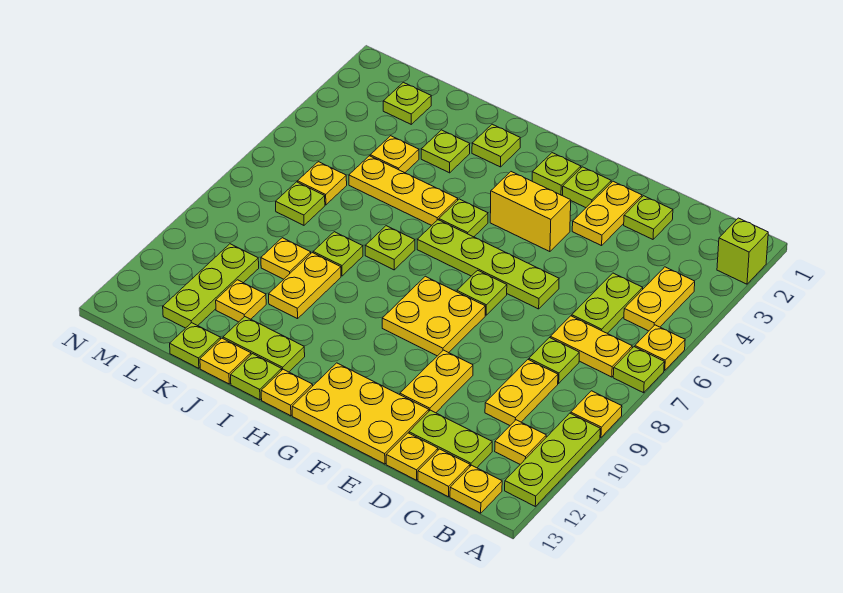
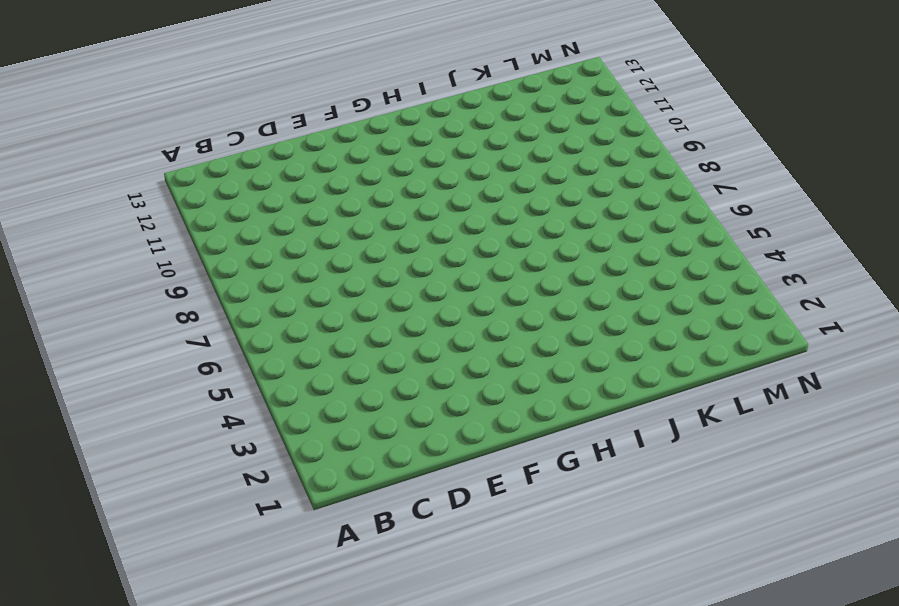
none -> lime 1x1 brick [717,218,768,284]
none -> yellow 1x1 plate [635,325,685,371]
none -> lime 1x1 plate [613,347,664,393]
none -> yellow 1x1 plate [571,391,622,438]

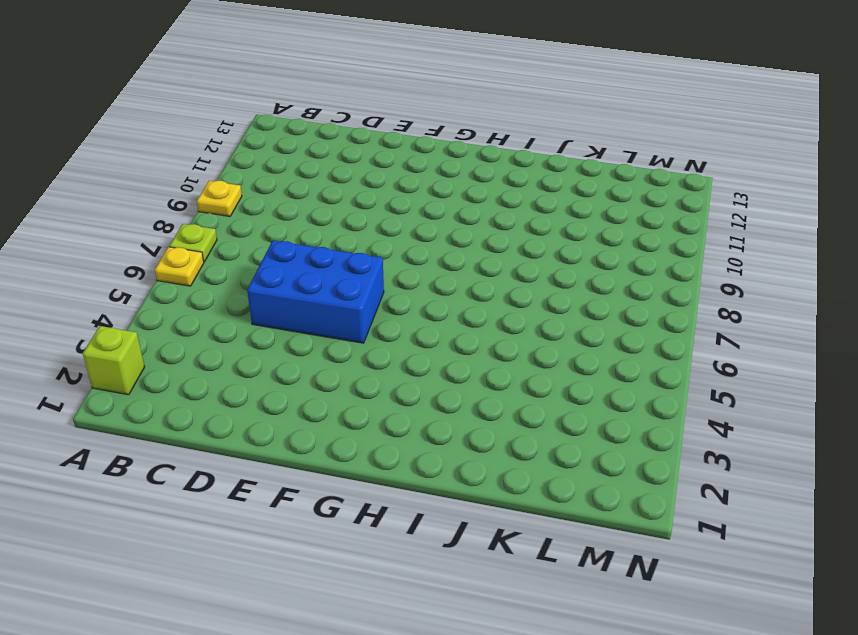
blue 2x3 brick [247,241,384,343] -> lime 1x4 plate [417,220,559,309]
none -> lime 1x3 plate [505,413,600,506]
none -> yellow 1x2 plate [624,267,695,331]
none -> yellow 1x2 plate [550,316,632,377]
none -> yellow 1x1 plate [495,420,546,464]

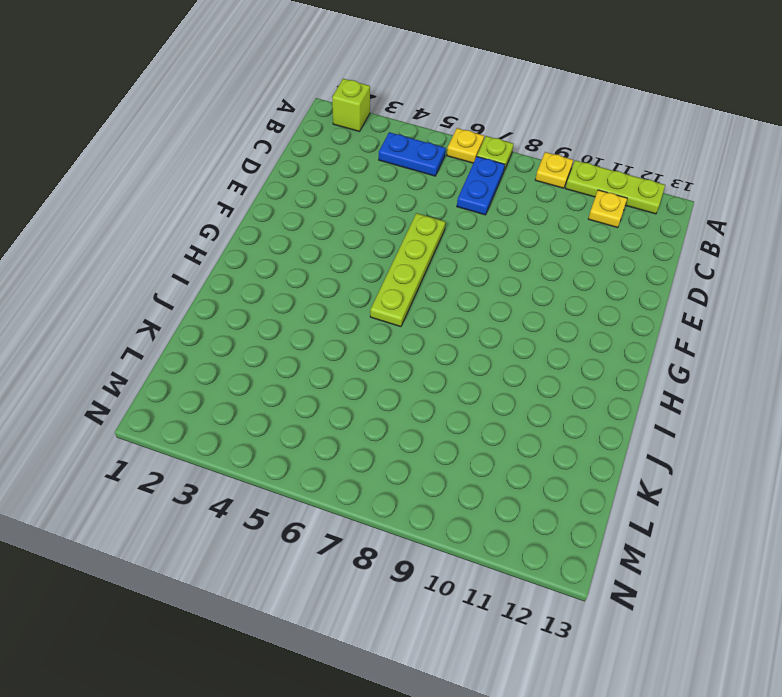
blue 1x2 plate [379,132,446,176] -> yellow 1x2 plate [624,267,695,331]
blue 1x2 plate [457,157,505,215] -> yellow 1x2 plate [550,316,632,377]
none -> yellow 1x1 plate [450,465,502,513]
none -> lime 1x2 plate [572,273,643,333]
none -> lime 1x1 plate [529,338,579,383]
none -> yellow 1x2 plate [485,360,558,425]

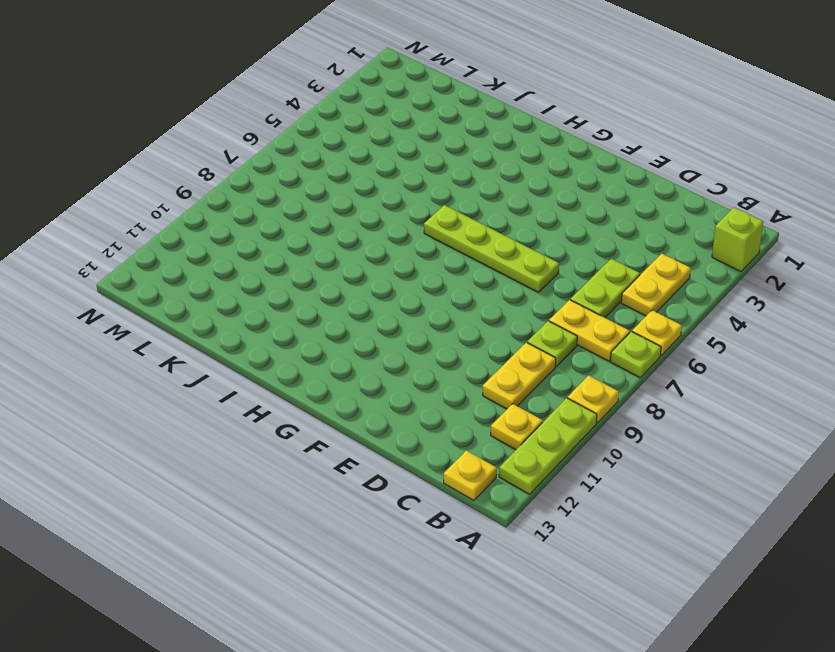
none -> lime 1x2 plate [409,410,492,468]
none -> yellow 1x1 plate [418,449,470,497]
none -> lime 1x1 plate [624,196,673,239]
none -> yellow 1x1 plate [386,433,438,480]

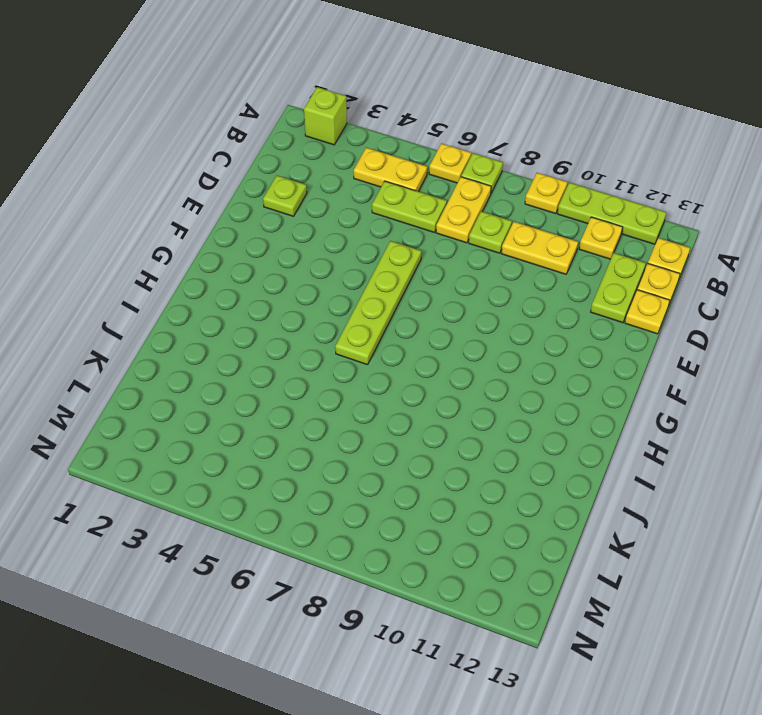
none -> yellow 1x2 plate [572,181,642,246]
none -> yellow 1x2 plate [400,350,473,413]
none -> yellow 2x3 plate [292,363,429,464]
none -> lime 1x1 plate [562,167,611,208]

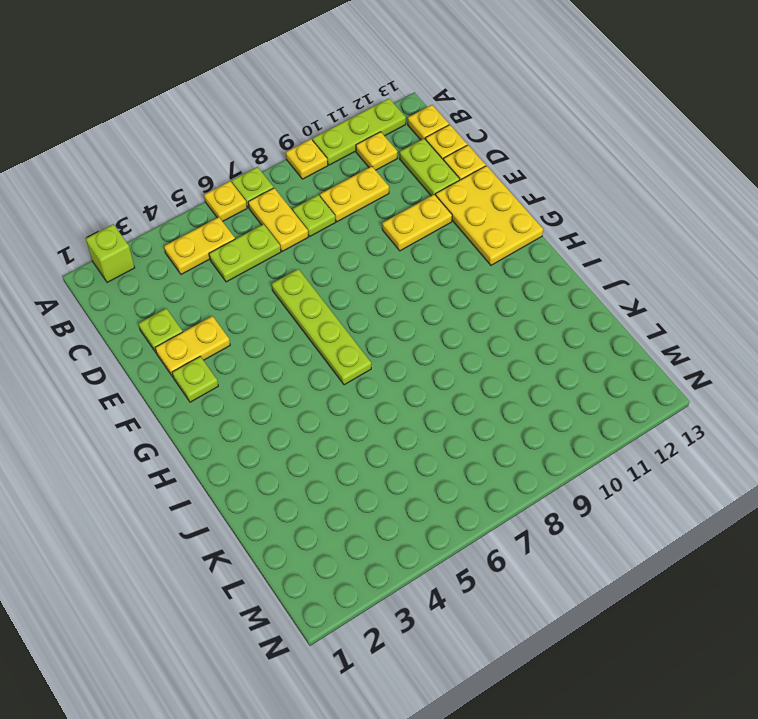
none -> yellow 1x2 brick [490,172,571,252]
none -> lime 1x1 plate [457,270,507,315]
none -> yellow 2x2 plate [382,276,485,356]
none -> lime 1x1 plate [532,153,581,195]

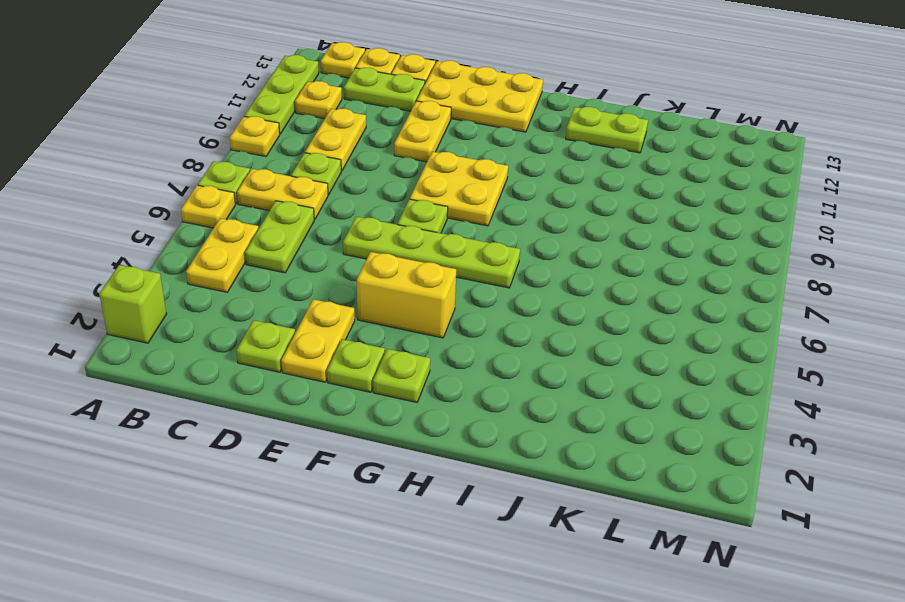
none -> lime 1x1 plate [439,199,488,237]
none -> yellow 1x1 plate [261,369,313,416]
none -> lime 1x1 plate [472,124,520,167]
none -> yellow 1x3 plate [349,156,458,225]

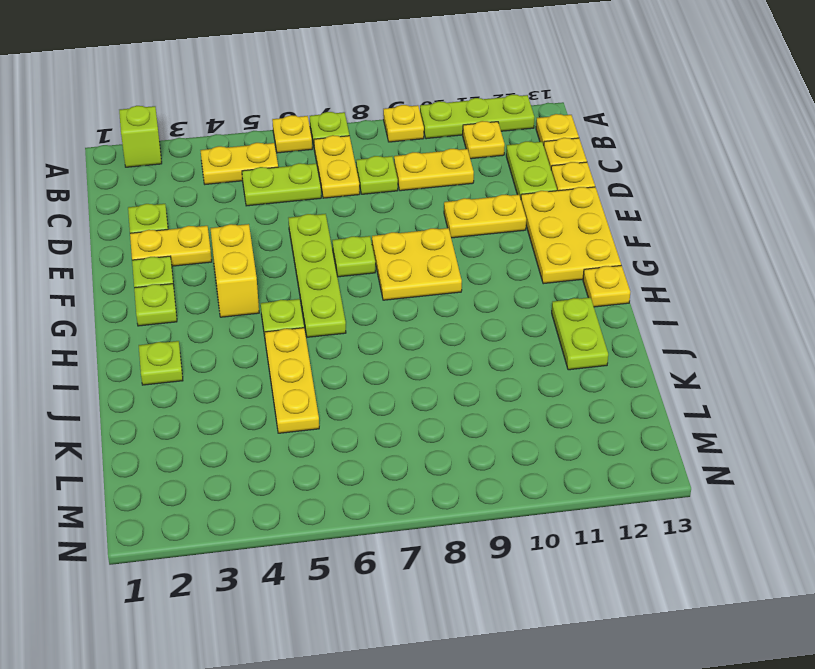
none -> lime 1x1 plate [365,226,415,270]
none -> lime 1x1 plate [231,354,282,400]
none -> lime 1x1 plate [421,130,470,173]
none -> lime 1x1 plate [313,232,363,276]

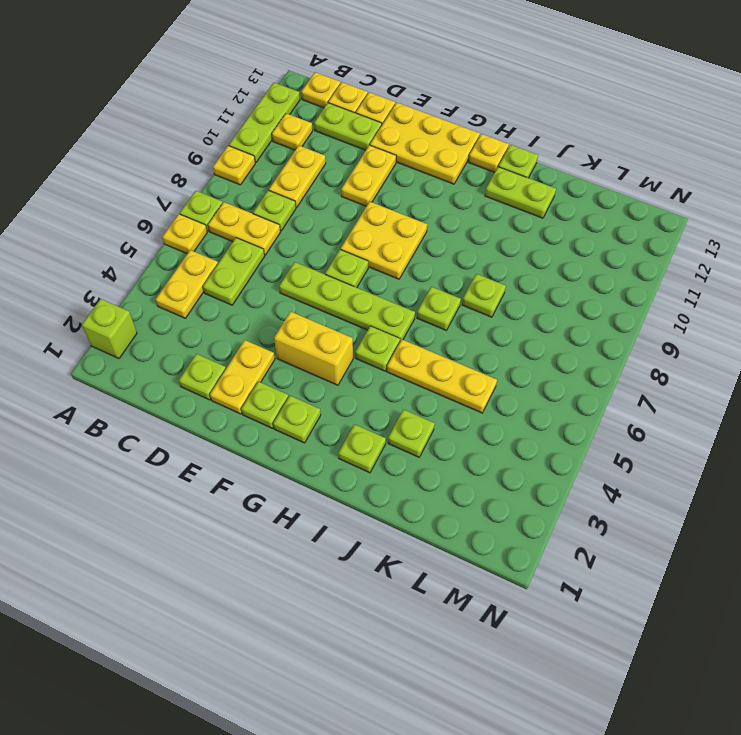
none -> yellow 1x2 plate [269,253,341,319]
none -> yellow 1x1 plate [200,338,251,384]
none -> yellow 1x1 plate [370,136,419,173]
none -> yellow 1x1 plate [261,238,311,279]

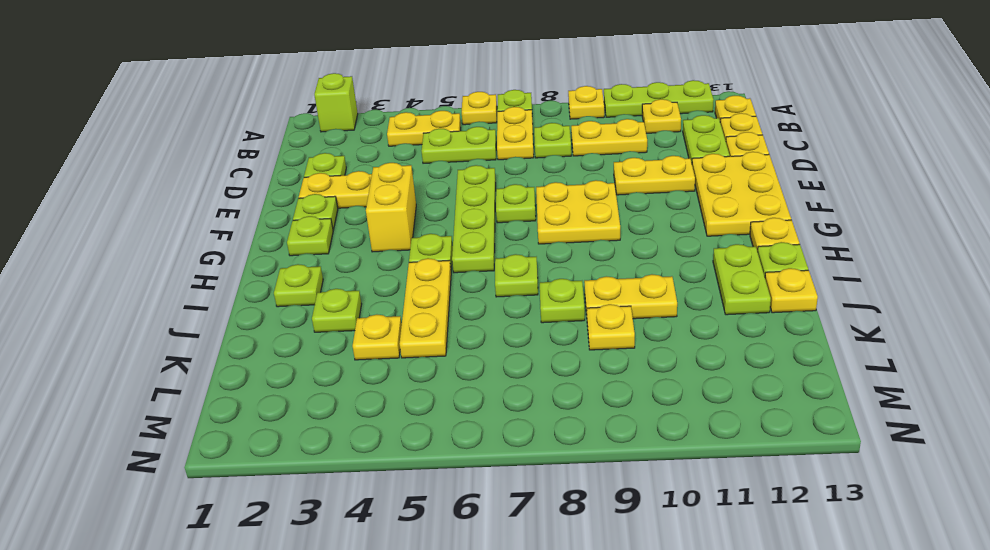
none -> yellow 1x1 plate [216,280,266,322]
none -> lime 1x1 plate [170,323,221,368]
none -> lime 1x1 plate [383,82,431,124]
none -> yellow 1x1 plate [298,162,347,205]

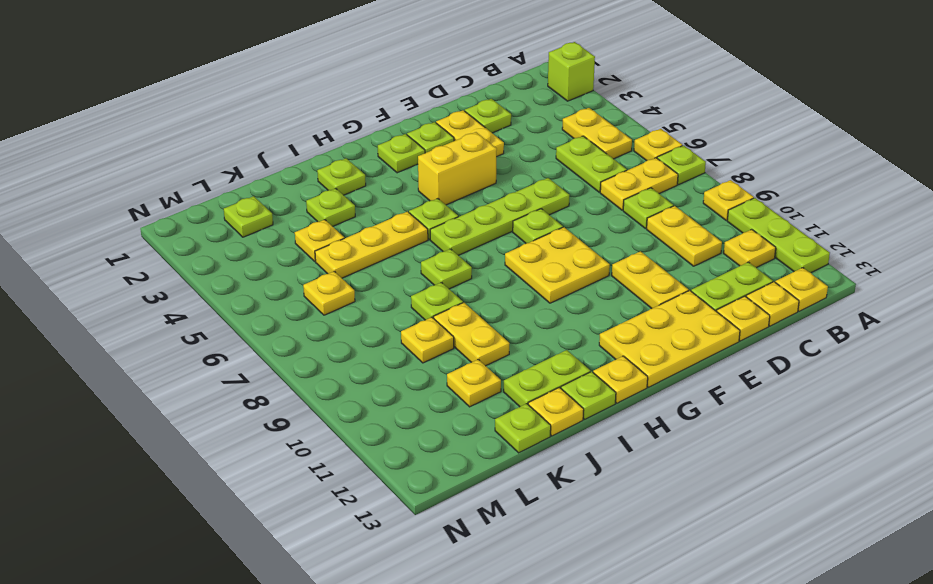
none -> lime 1x1 plate [276,182,325,225]
none -> lime 1x3 plate [163,244,259,328]

